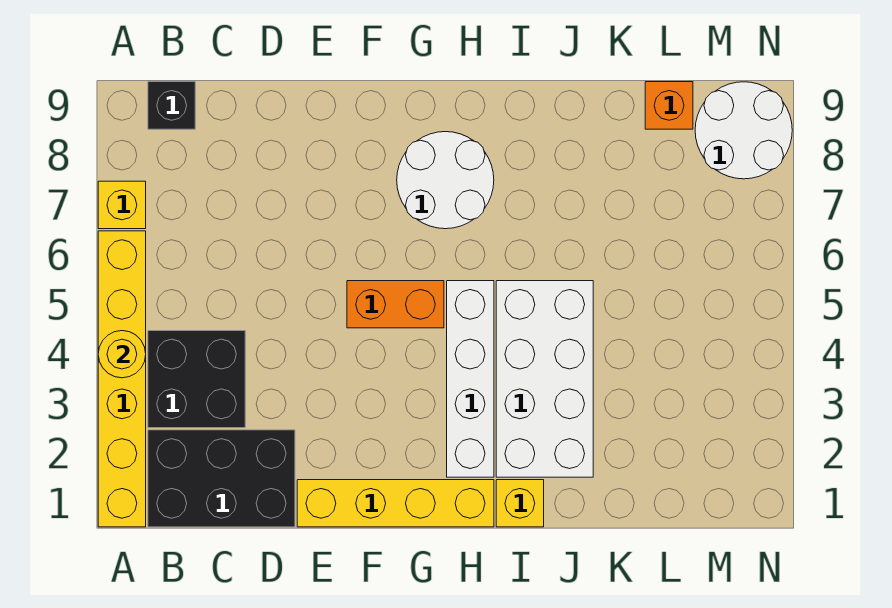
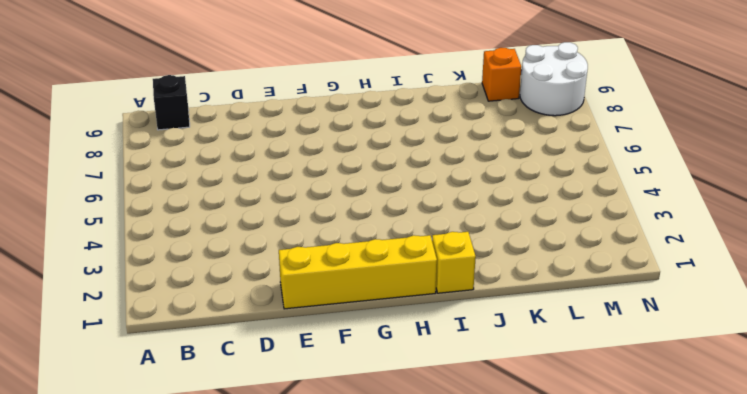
none -> yellow 1x6 brick [98,231,146,527]
none -> yellow 1x1 brick [98,181,146,229]
none -> black 2x3 brick [148,430,295,527]

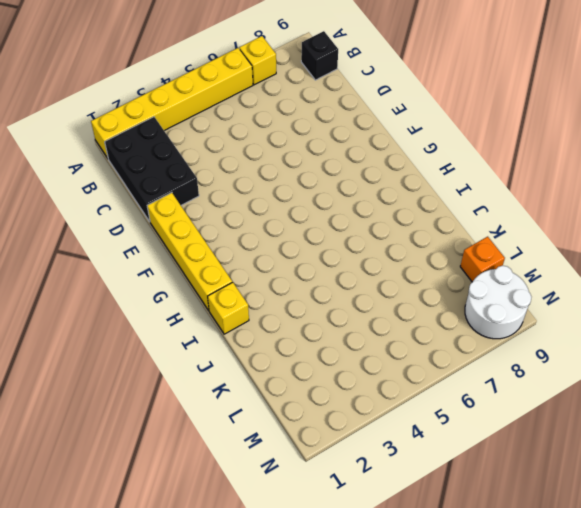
none -> black 2x2 brick [148,331,245,428]
none -> orange 1x2 brick [347,281,444,328]
none -> white 2x2 round brick [397,132,494,229]

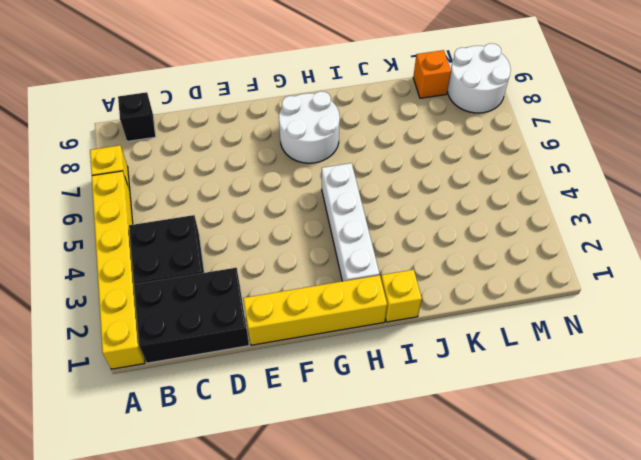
none -> orange 1x2 brick [347,281,444,328]
none -> white 2x4 brick [496,281,593,477]
none -> yellow 1x1 round brick [98,331,146,378]

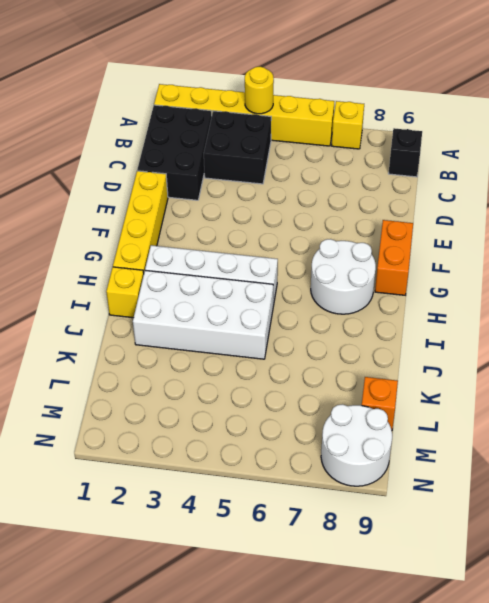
orange 1x2 brick [375,220,413,295] -> orange 1x2 brick moved to [347,281,444,328]

